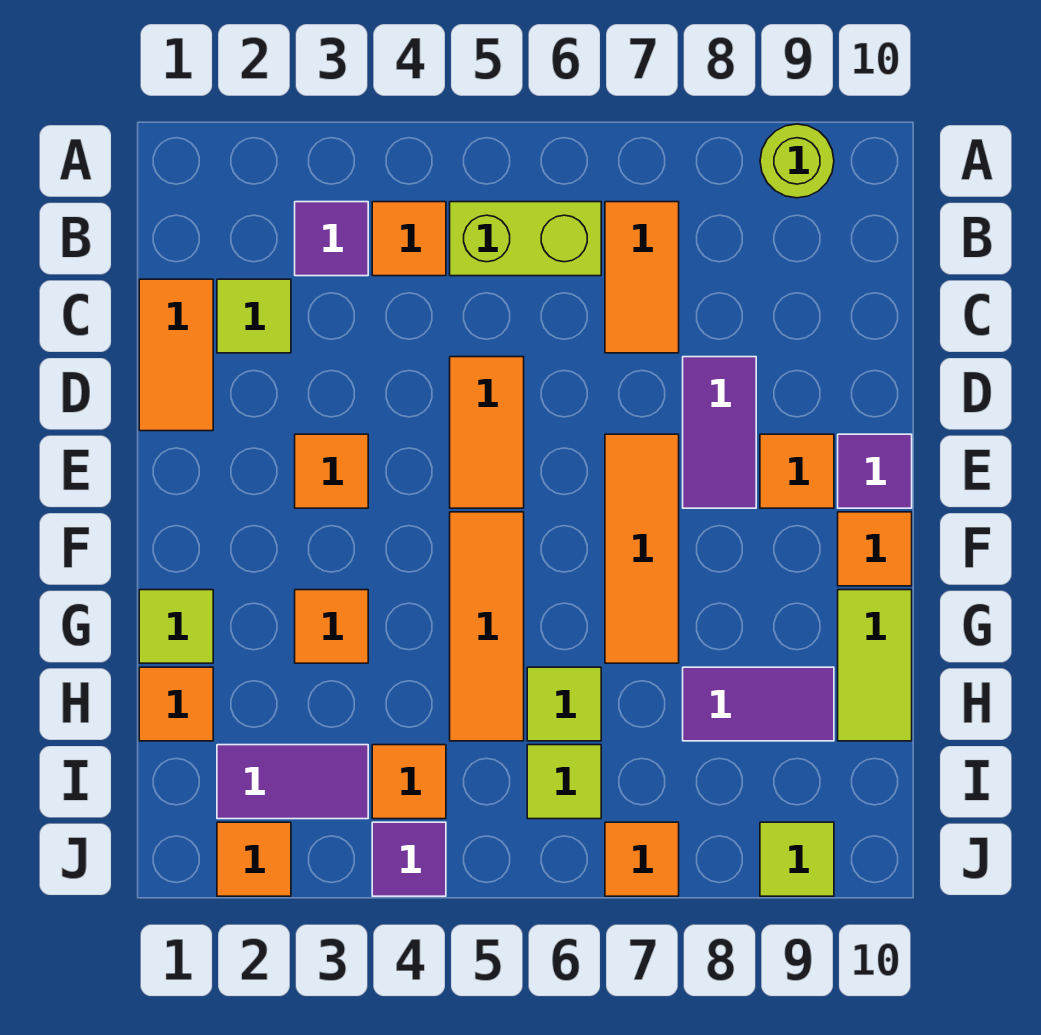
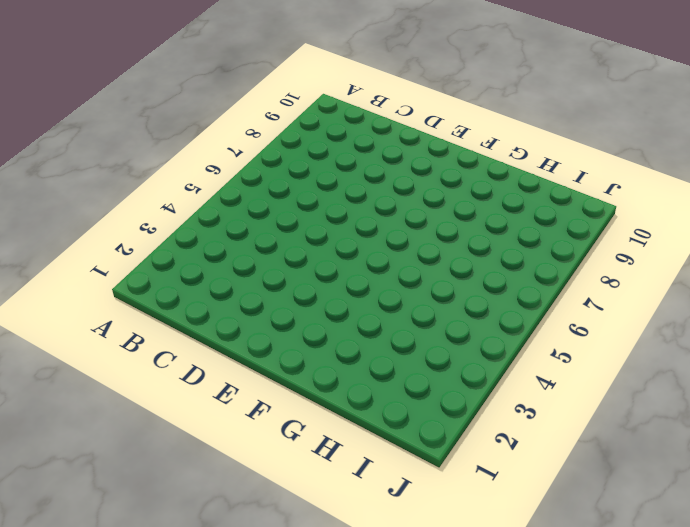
none -> lime 1x1 round brick [760,124,834,198]
none -> purple 1x1 tile [295,202,368,276]
none -> orange 1x1 tile [372,202,446,276]

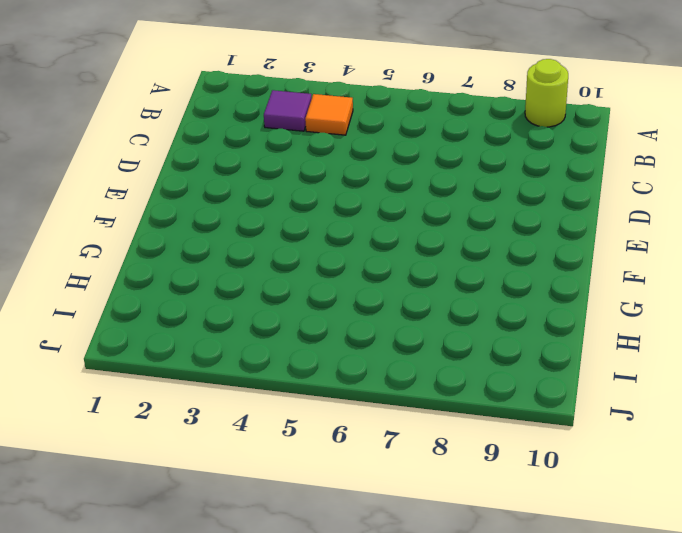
none -> lime 1x2 brick [450,202,601,276]
none -> orange 1x2 tile [605,202,679,353]
none -> orange 1x2 tile [139,279,213,431]

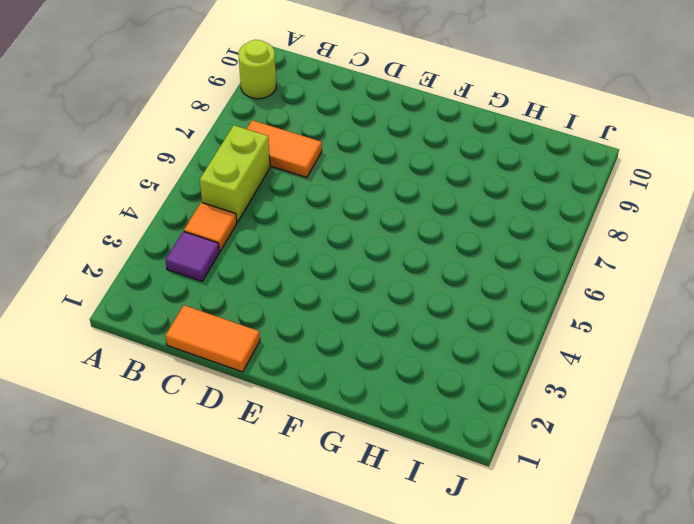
none -> lime 1x1 tile [217,279,291,353]
none -> orange 1x2 tile [450,357,524,508]
none -> purple 1x2 tile [683,357,756,508]

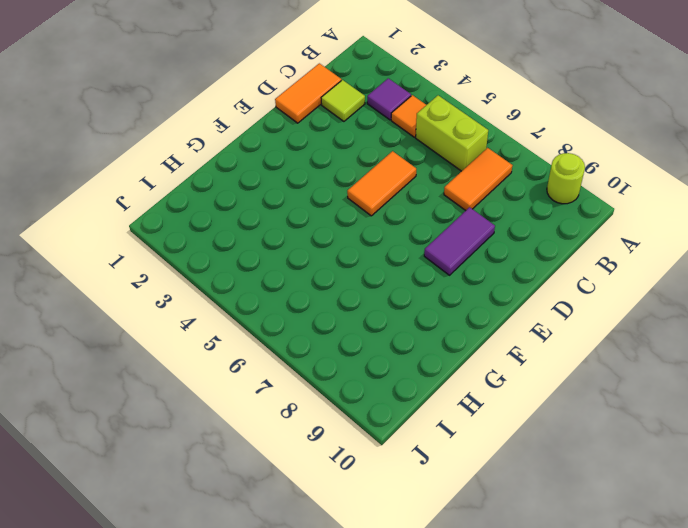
none -> orange 1x1 tile [295,434,368,508]
none -> orange 1x3 tile [605,434,679,663]
none -> orange 1x1 tile [760,434,834,508]

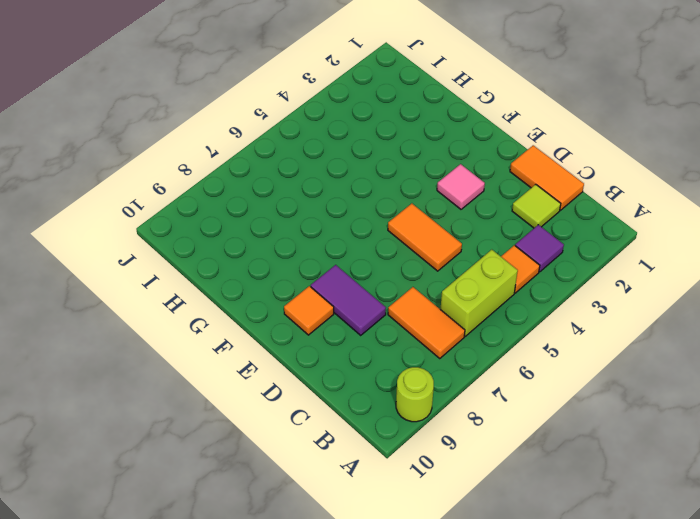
pink 1x1 tile [437,164,485,209] -> orange 1x1 tile [295,434,368,508]
none -> orange 1x3 tile [605,434,679,663]
none -> purple 1x1 tile [838,434,912,508]
none -> orange 1x3 tile [450,512,524,741]

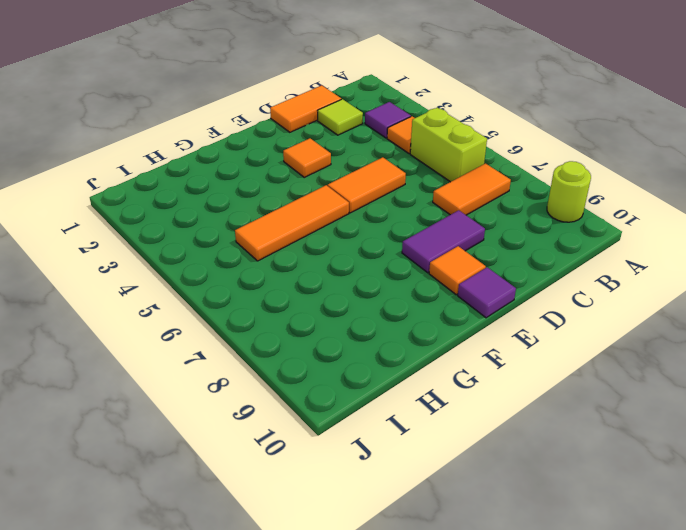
none -> orange 1x3 tile [605,434,679,663]
none -> orange 1x1 tile [838,512,912,586]
none -> lime 1x1 tile [139,590,213,663]

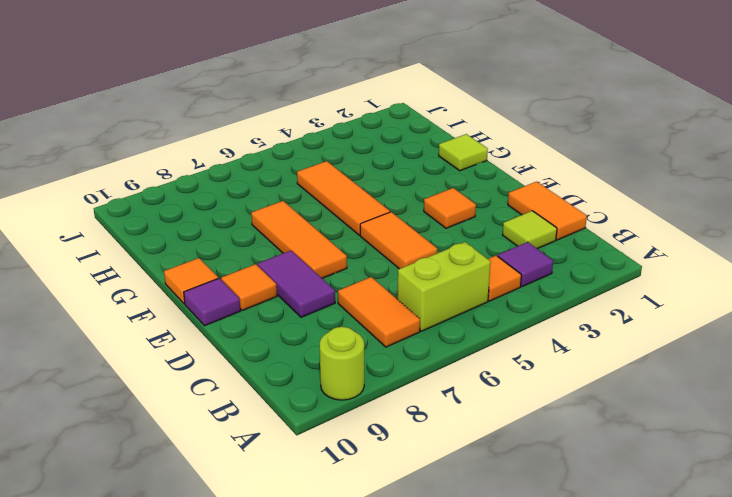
none -> orange 1x1 tile [295,590,368,663]
none -> lime 1x2 tile [838,590,912,741]
none -> orange 1x1 tile [139,667,213,741]

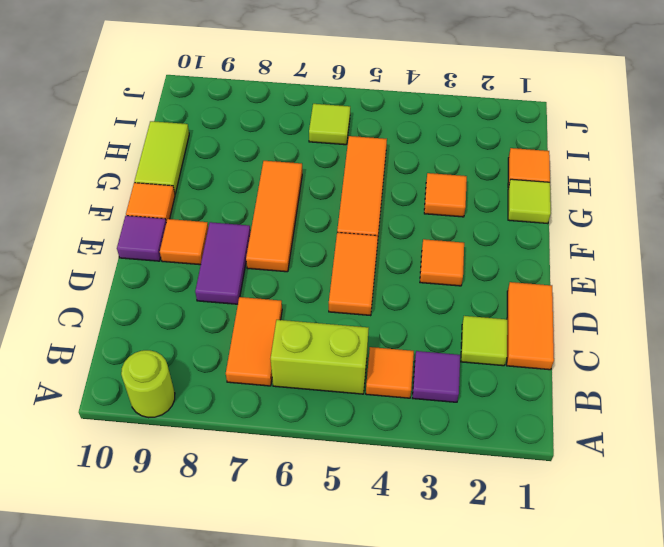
none -> lime 1x1 tile [527,667,601,741]
none -> purple 1x2 tile [683,667,834,741]
none -> purple 1x2 tile [217,745,368,819]

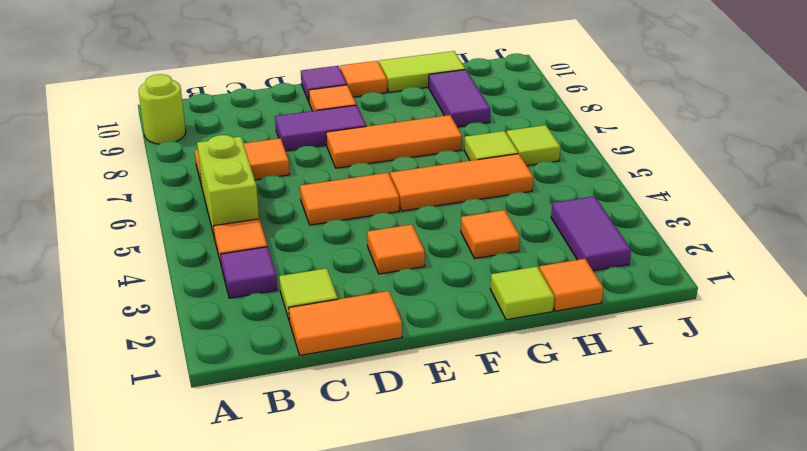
none -> orange 1x1 tile [372,745,446,819]
none -> orange 1x1 tile [217,822,291,896]
none -> purple 1x1 tile [372,822,446,896]

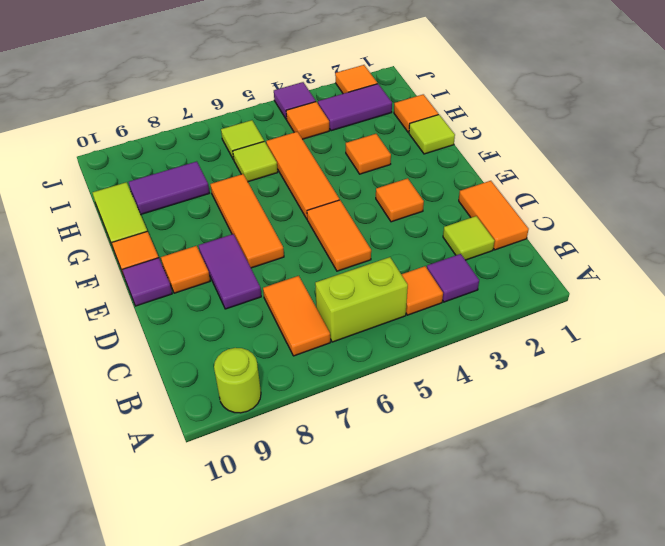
none -> orange 1x1 tile [605,822,679,896]
none -> lime 1x1 tile [760,822,834,896]

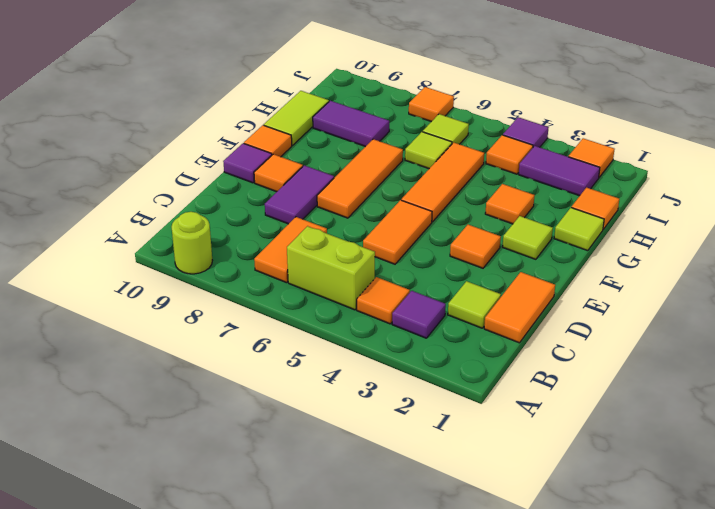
lime 1x1 tile [502,216,553,259] -> lime 1x1 tile moved to [760,822,834,896]

